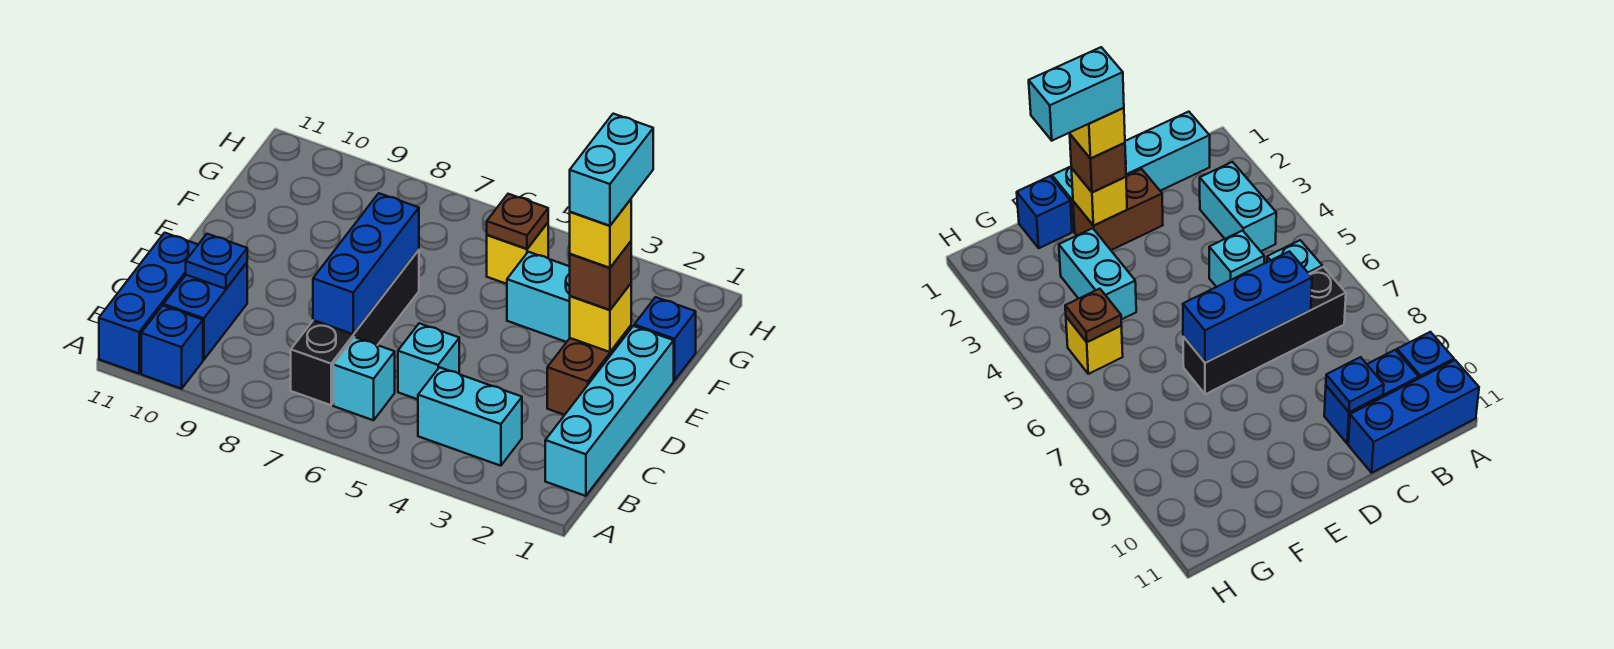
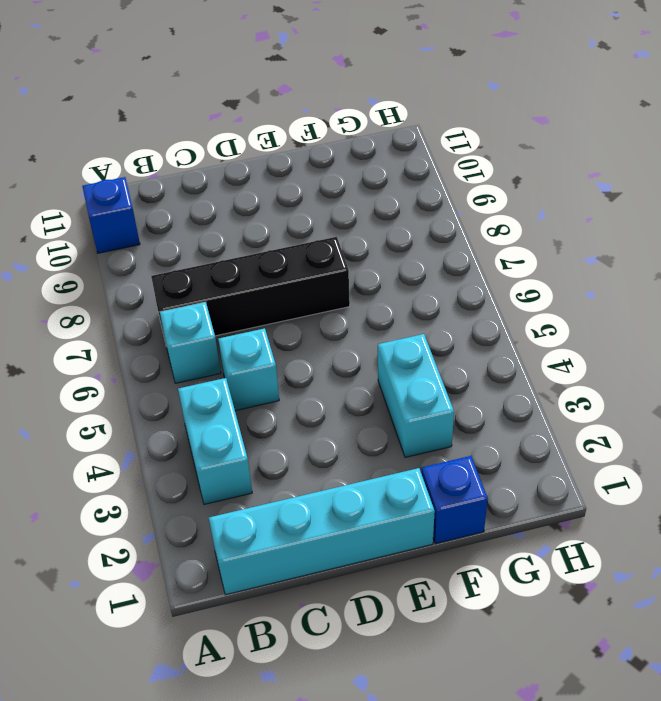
none -> blue 1x3 brick [99,233,198,374]
none -> blue 1x2 brick [164,263,247,360]
none -> brown 1x2 brick [547,326,631,415]

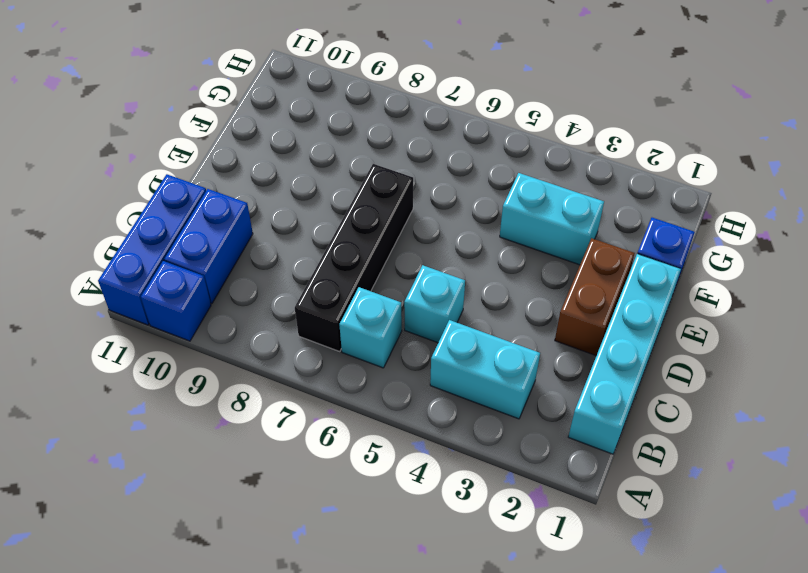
none -> yellow 1x1 brick [487,223,548,284]
none -> blue 1x3 brick [313,193,419,334]
none -> blue 1x1 plate [186,234,247,289]

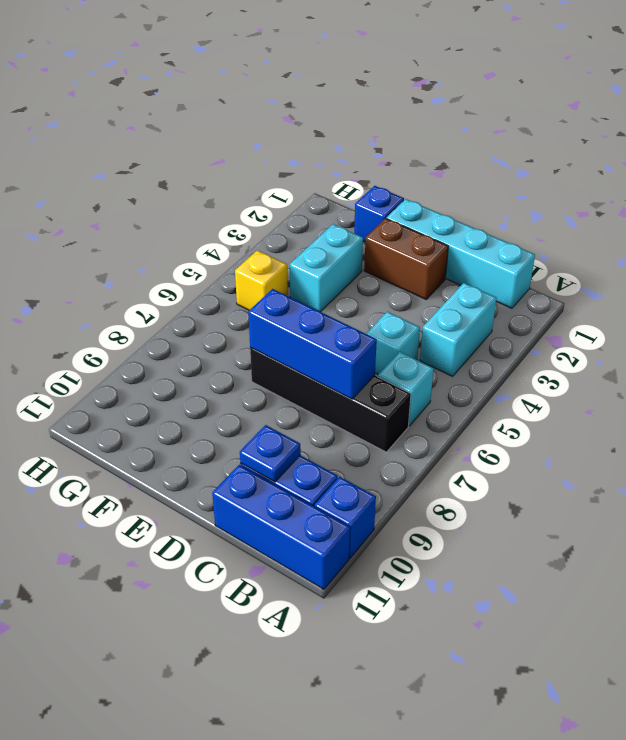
none -> yellow 1x1 brick [570,284,631,352]
none -> brown 1x1 plate [487,194,548,249]
none -> brown 1x1 brick [570,242,631,310]

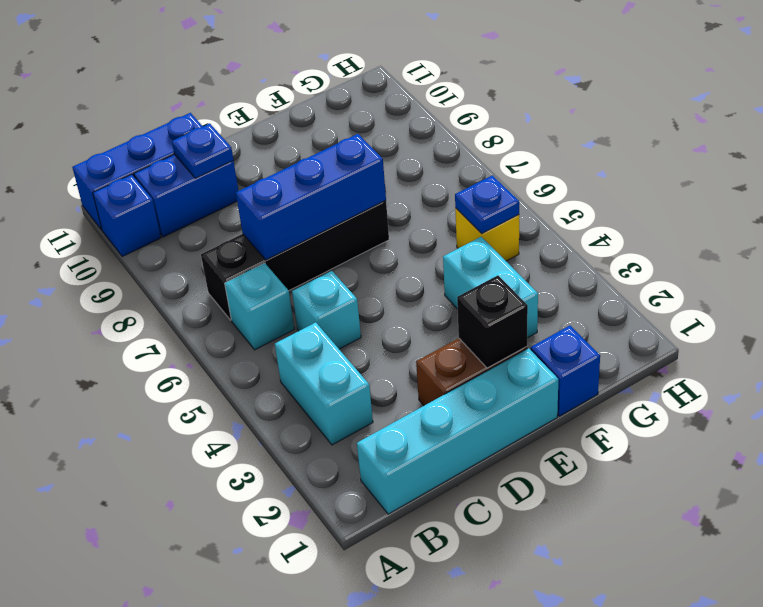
black 1x1 brick [457,275,528,368] -> yellow 1x1 brick [570,284,631,352]
blue 1x1 plate [455,175,519,234] -> brown 1x1 plate [487,194,548,249]
none -> brown 1x1 brick [570,242,631,310]
none -> yellow 1x1 brick [570,199,631,268]
none -> cyan 1x2 brick [570,114,653,226]

